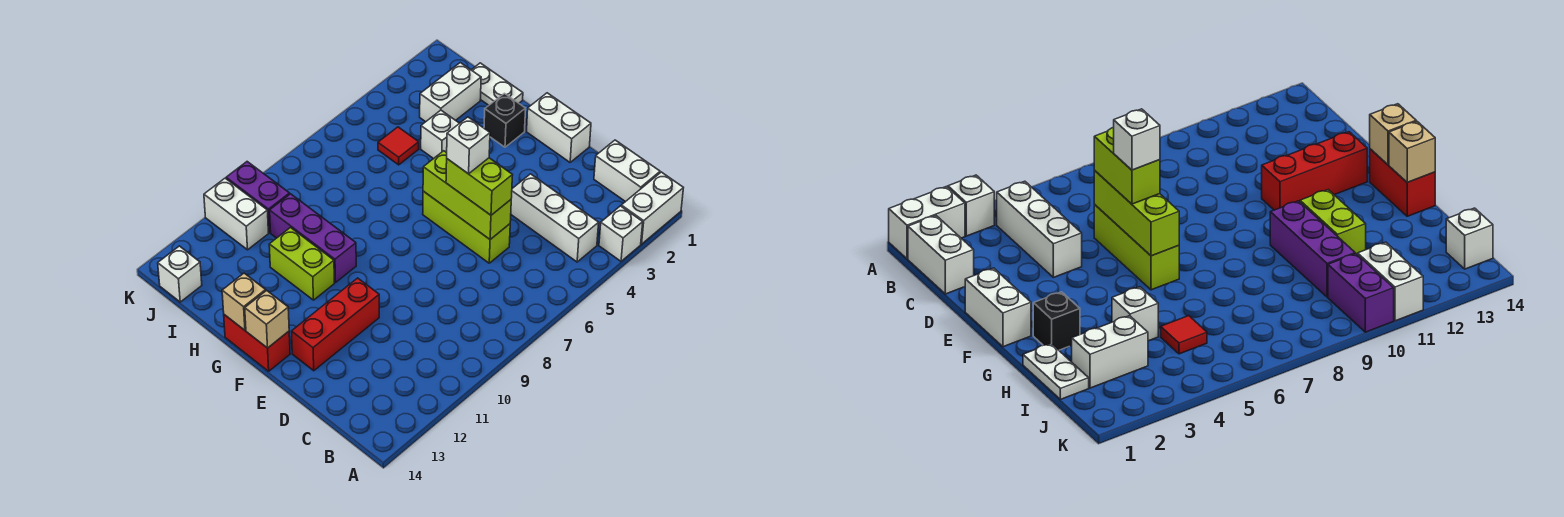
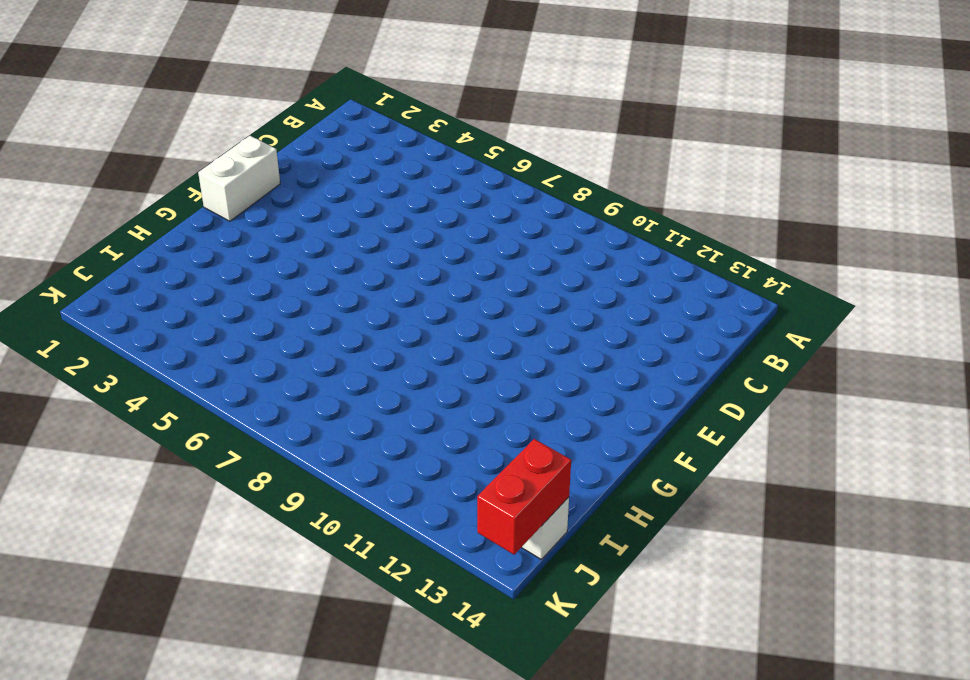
red 1x2 brick [477,439,571,555] -> red 1x2 brick moved to [224,315,290,371]
none -> white 1x2 brick [621,172,683,244]
none -> white 1x1 brick [599,206,643,261]
none -> white 1x2 brick [594,140,660,202]

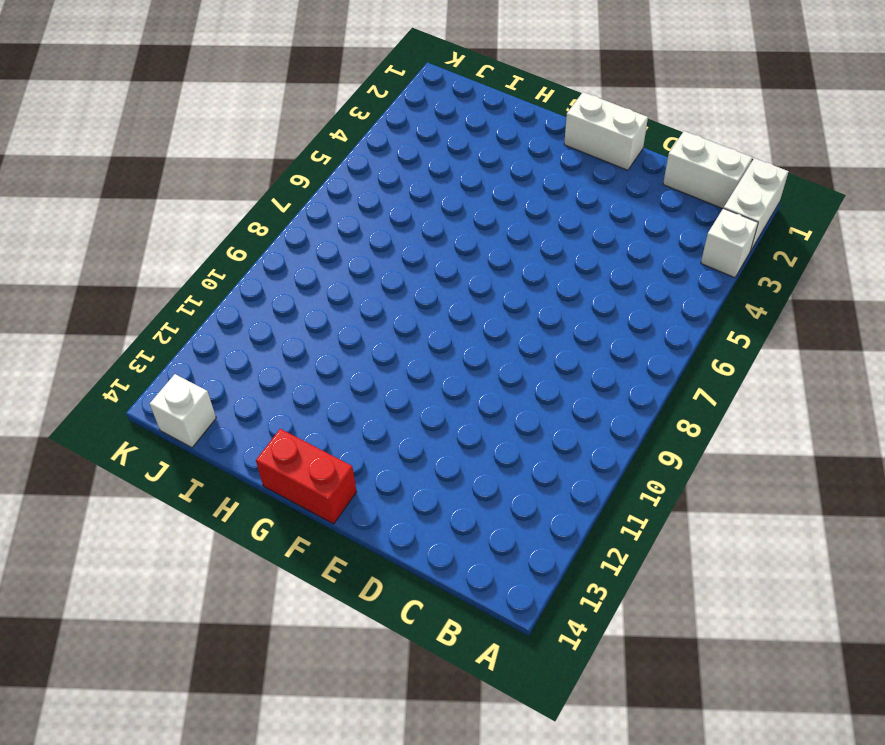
none -> white 1x3 brick [511,174,599,262]
none -> lime 1x3 brick [423,191,510,263]
none -> red 1x3 brick [291,278,379,371]

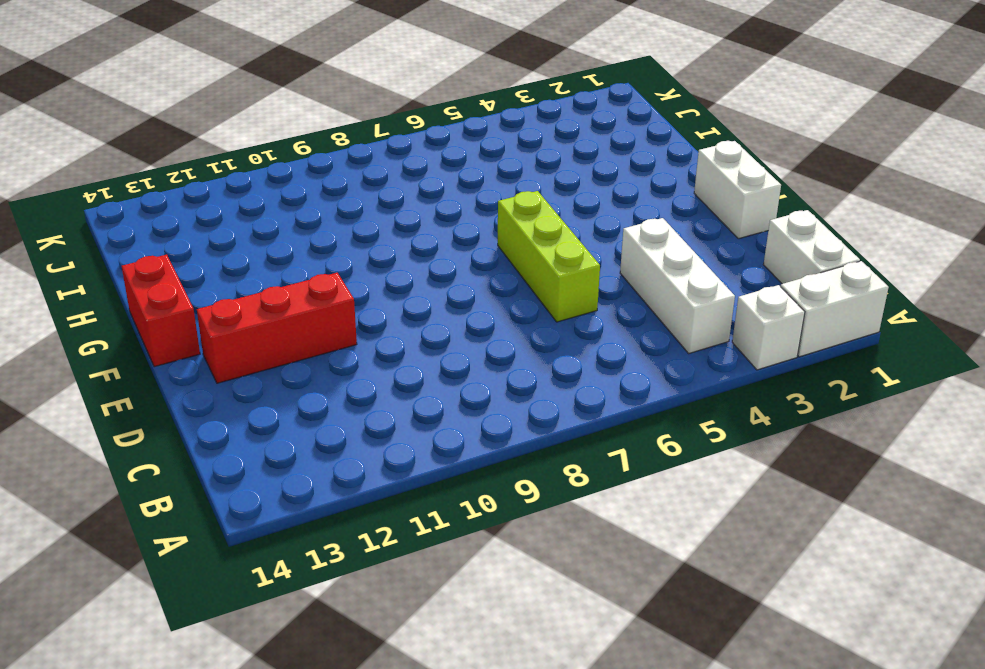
none -> black 1x1 brick [484,93,526,147]
none -> purple 1x3 brick [270,194,356,283]
none -> lime 1x2 brick [269,228,334,300]

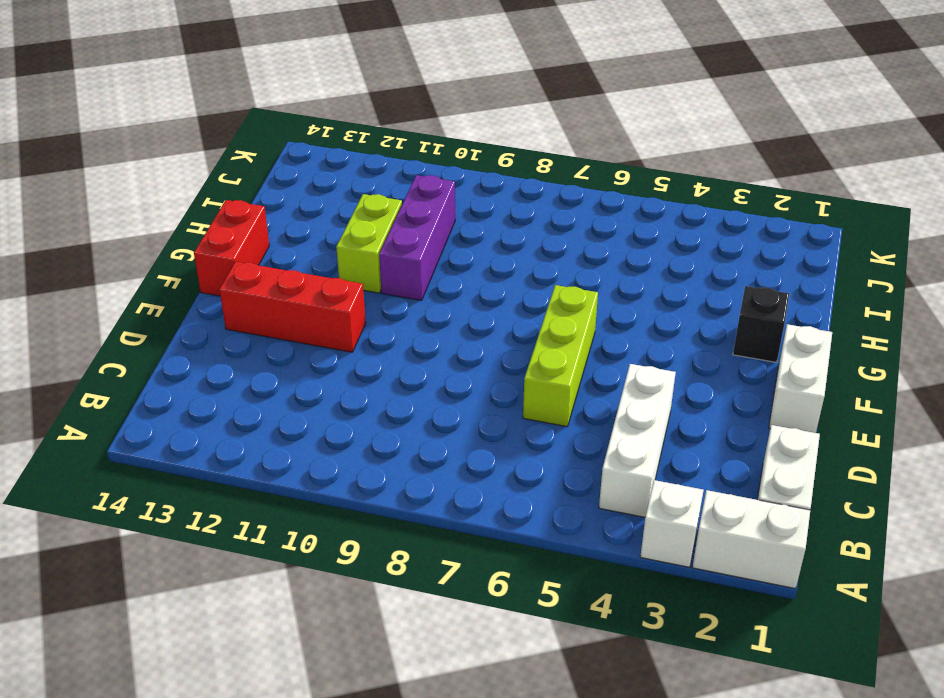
none -> white 1x2 plate [472,63,523,105]
none -> white 1x1 brick [421,110,459,159]
none -> white 1x2 brick [420,63,481,122]

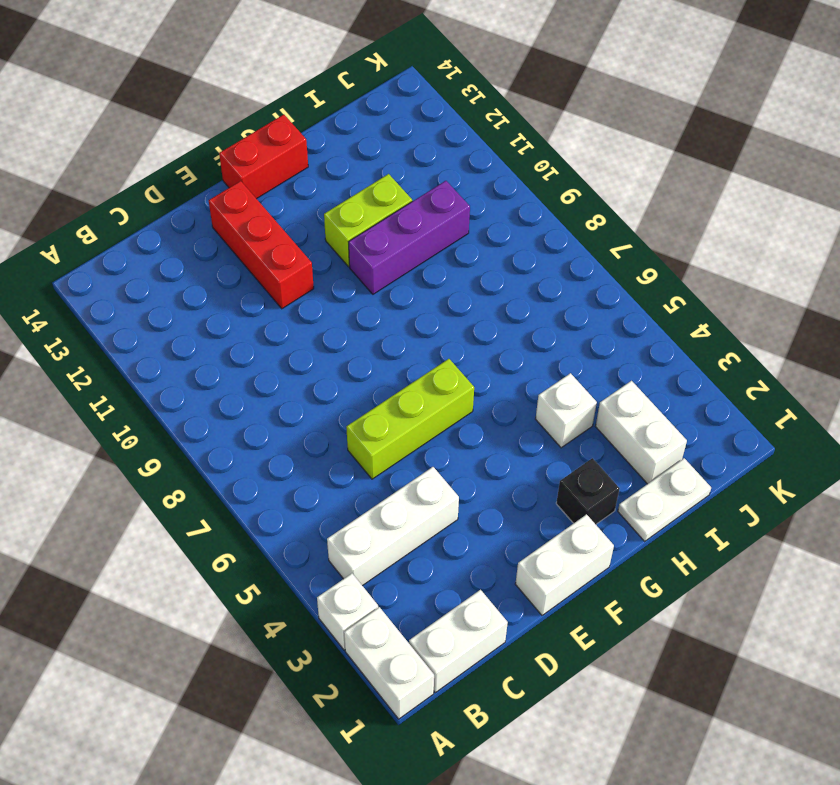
none -> red 1x1 tile [378,127,419,165]
none -> purple 1x2 brick [226,162,290,233]
none -> white 1x2 brick [204,178,269,250]

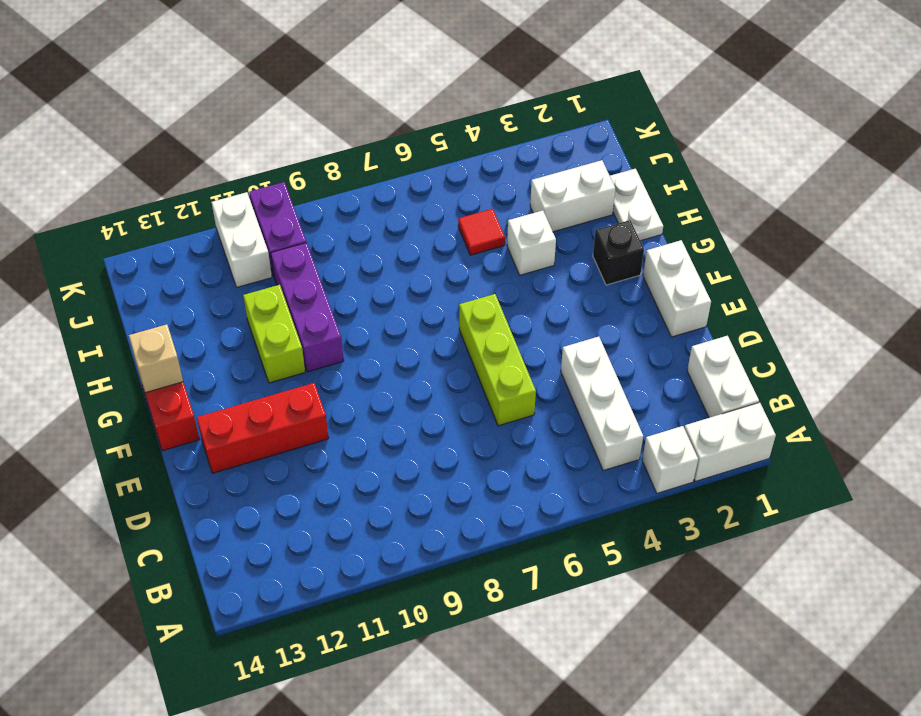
none -> white 1x1 brick [158,246,202,302]
none -> lime 1x3 brick [423,151,511,239]
none -> tan 1x1 brick [245,290,289,348]

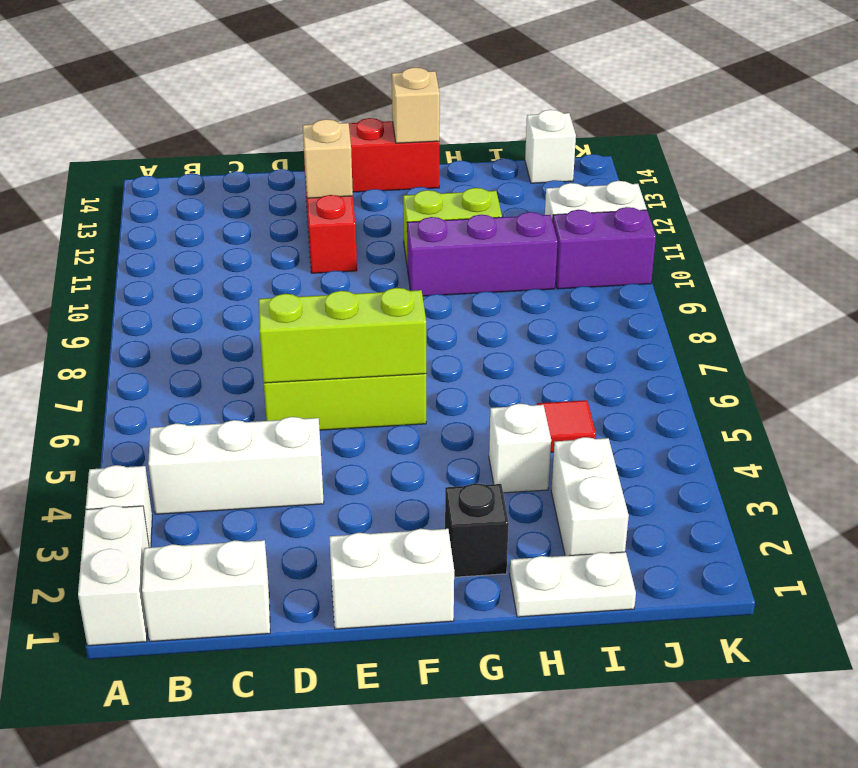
tan 1x1 brick [303,119,353,198] -> tan 1x1 brick moved to [245,290,289,348]
none -> lime 1x2 brick [446,158,512,215]
none -> white 1x1 brick [447,117,490,174]

